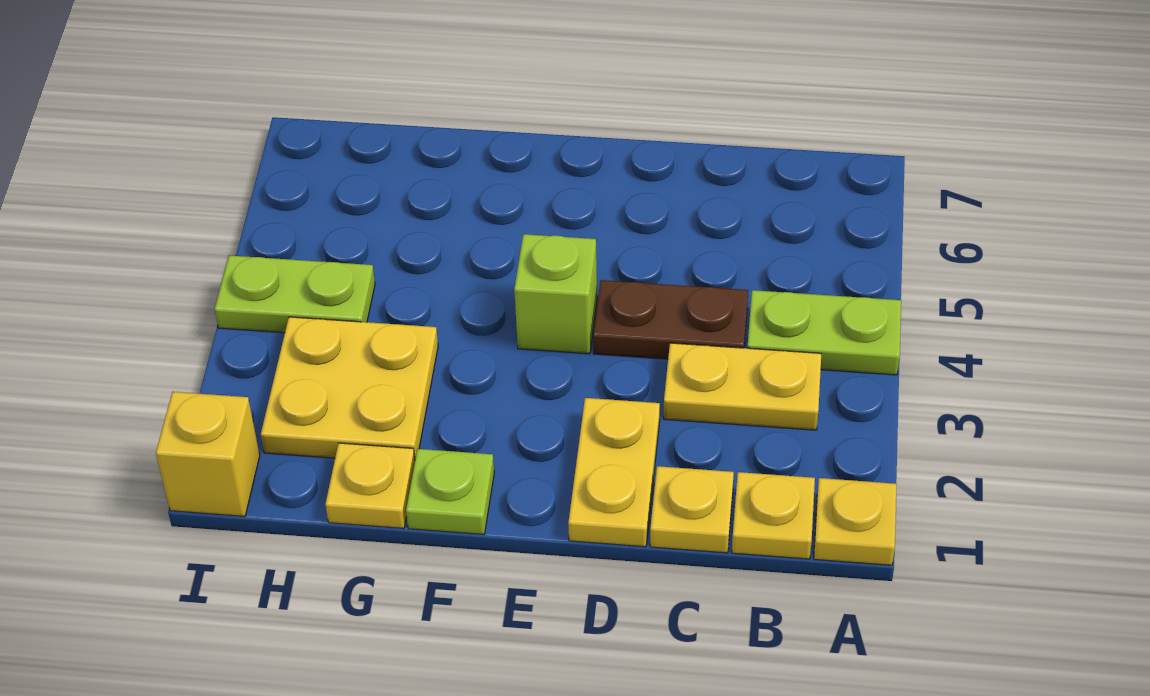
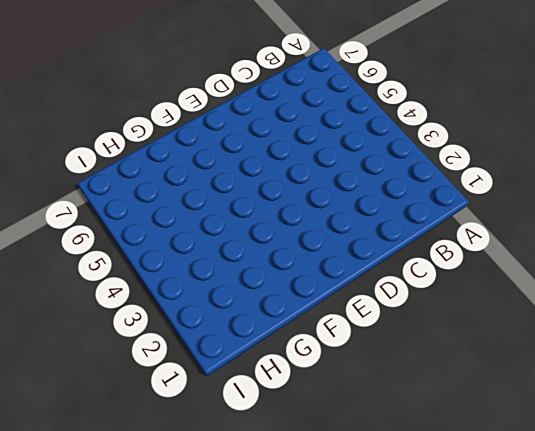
none -> yellow 1x1 plate [814,478,897,565]
none -> lime 1x2 plate [747,290,901,375]
none -> yellow 1x1 plate [732,472,815,559]

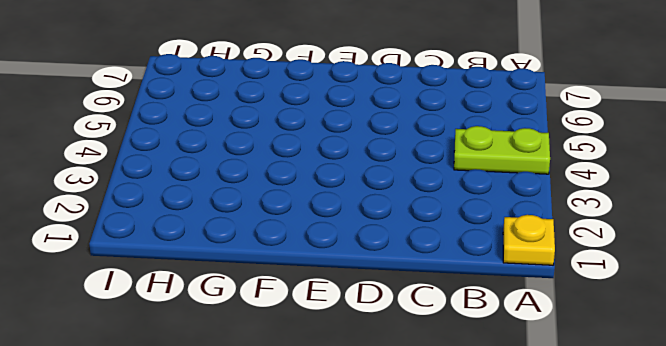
none -> yellow 1x1 plate [732,472,815,559]
none -> yellow 1x2 plate [664,343,821,430]
none -> yellow 1x1 plate [650,466,734,553]

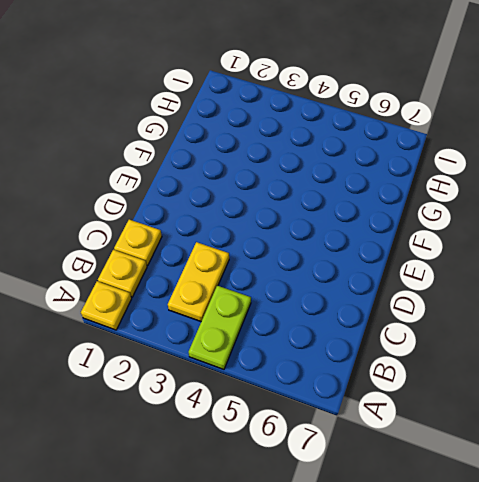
none -> brown 1x2 plate [593,280,748,359]
none -> yellow 1x2 plate [568,398,660,547]
none -> lime 1x1 brick [514,234,597,354]

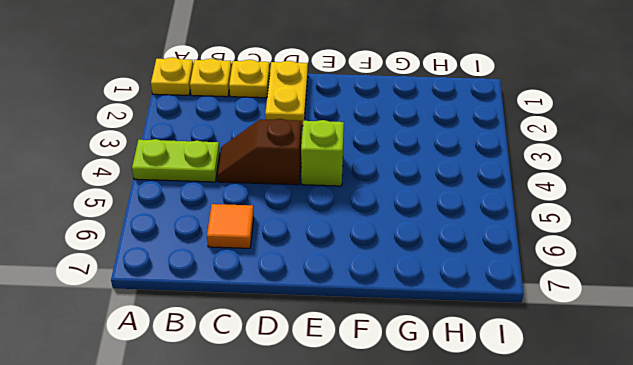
brown 1x2 slope [217,119,302,185] -> brown 1x2 plate [593,280,748,359]
orange 1x1 tile [207,204,254,248] -> none
none -> yellow 1x2 plate [664,343,821,430]
none -> lime 1x1 plate [406,449,494,535]
none -> yellow 1x1 plate [325,443,415,528]

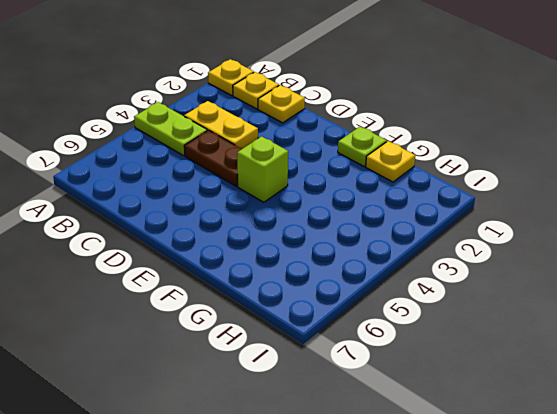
none -> yellow 1x2 plate [568,398,660,547]
none -> yellow 2x2 plate [261,317,438,459]
none -> lime 1x2 plate [215,255,375,333]

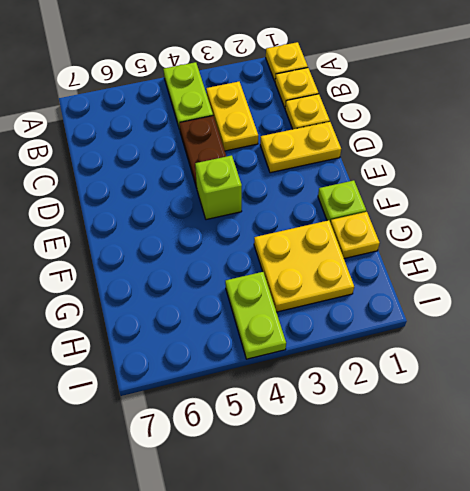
none -> yellow 1x1 brick [156,392,260,516]

